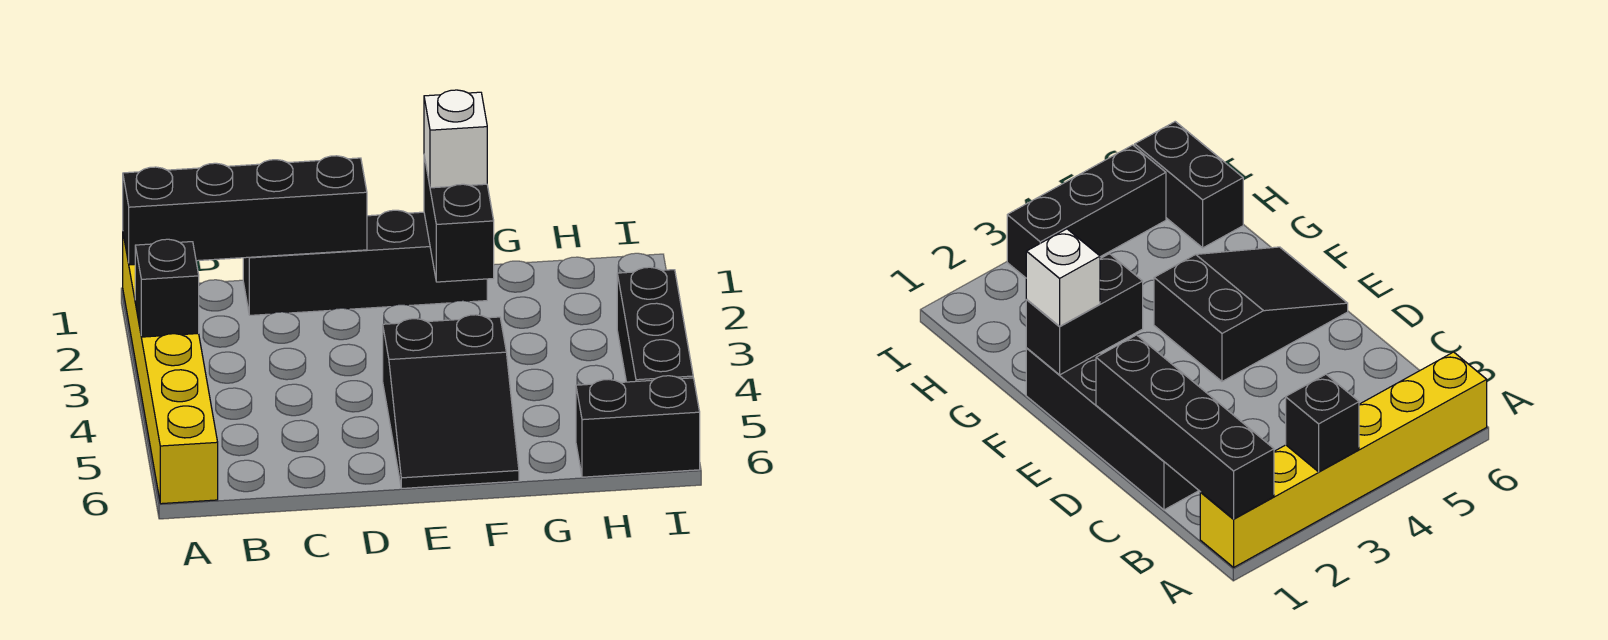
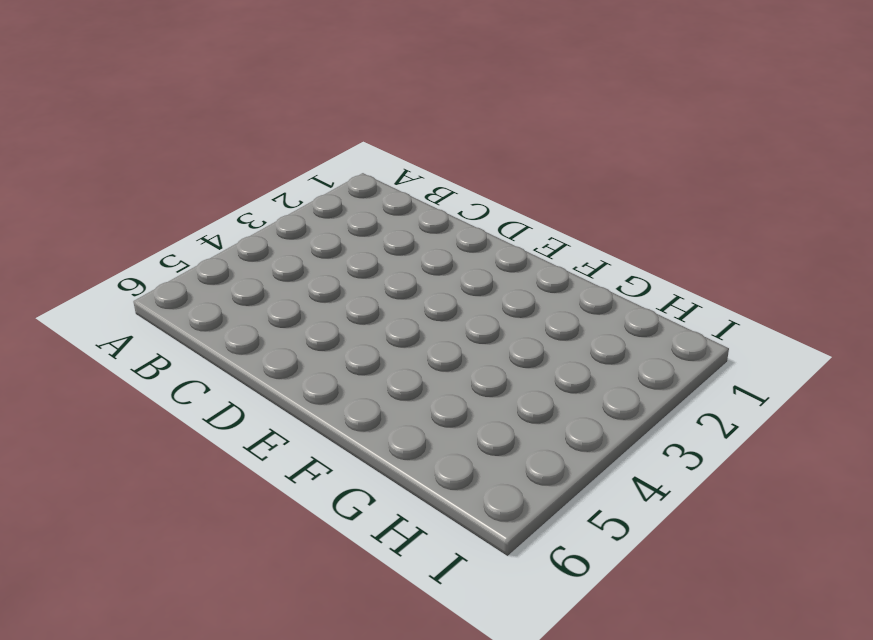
none -> yellow 1x6 brick [123,235,218,504]
none -> black 1x4 brick [243,210,487,315]

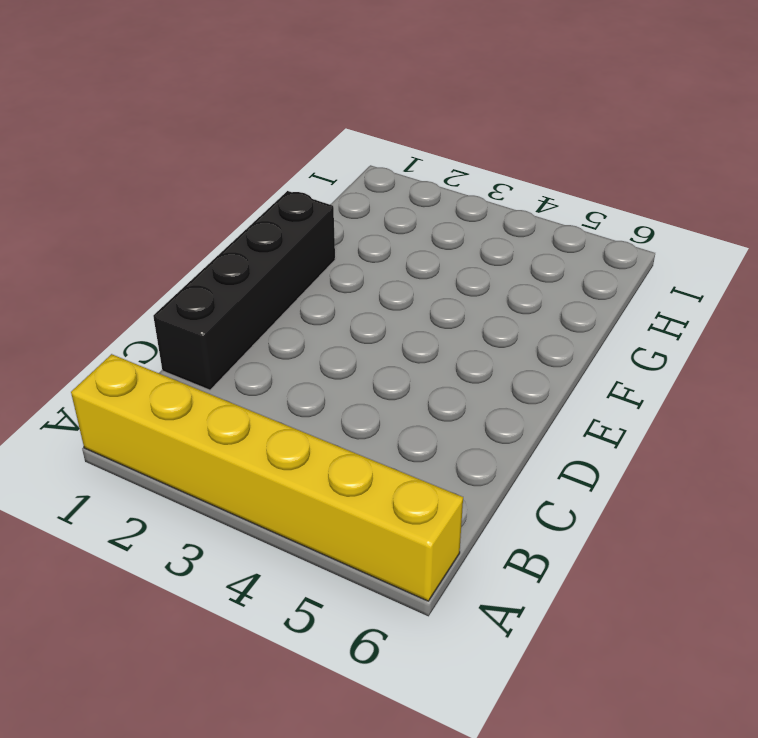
none -> black 2x3 slope [383,315,519,488]
none -> black 1x2 brick [576,376,700,477]

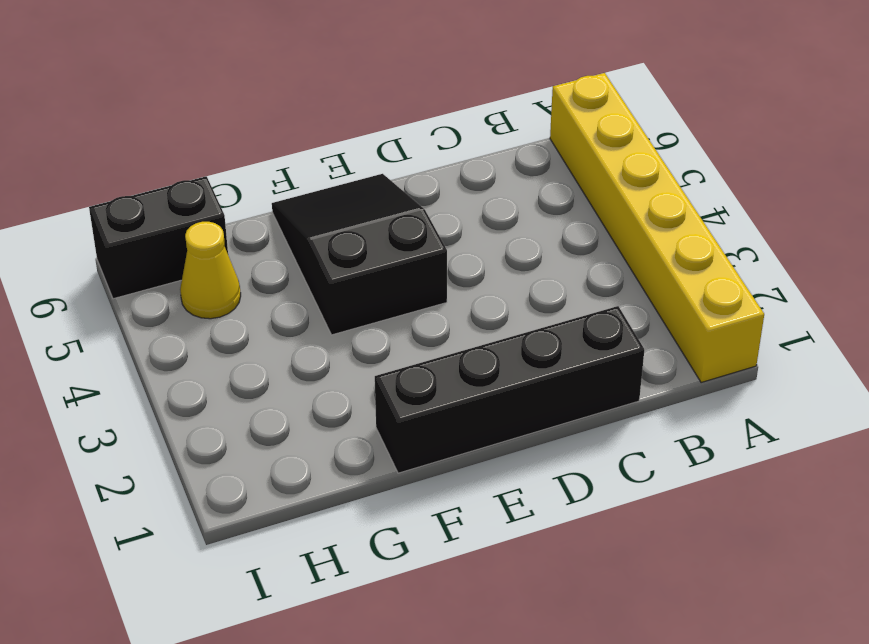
yellow 1x1 cone [180,222,241,319] -> none
none -> black 1x3 brick [617,267,693,382]
none -> black 1x4 brick [123,156,367,265]

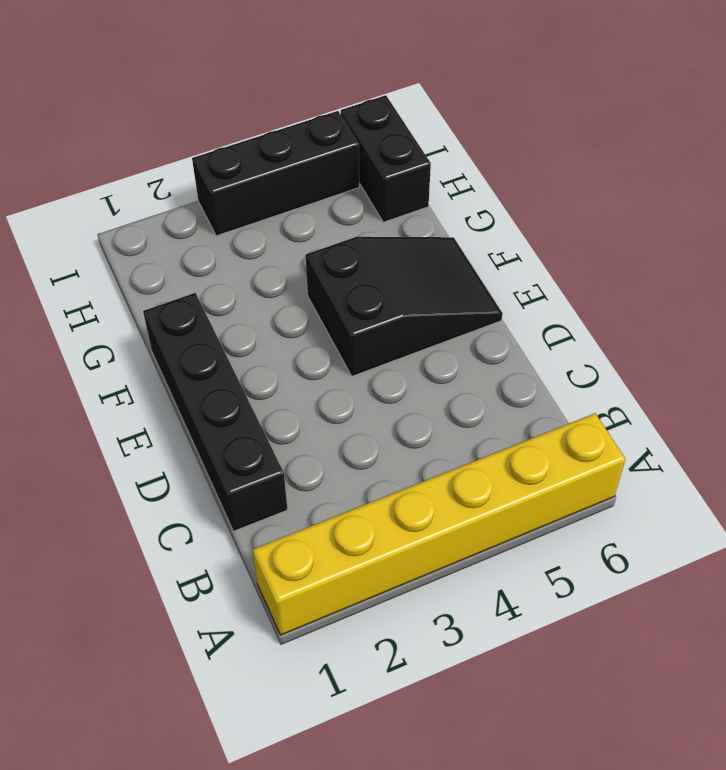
none -> black 1x4 brick [123,156,367,265]
none -> black 1x1 brick [135,239,199,337]

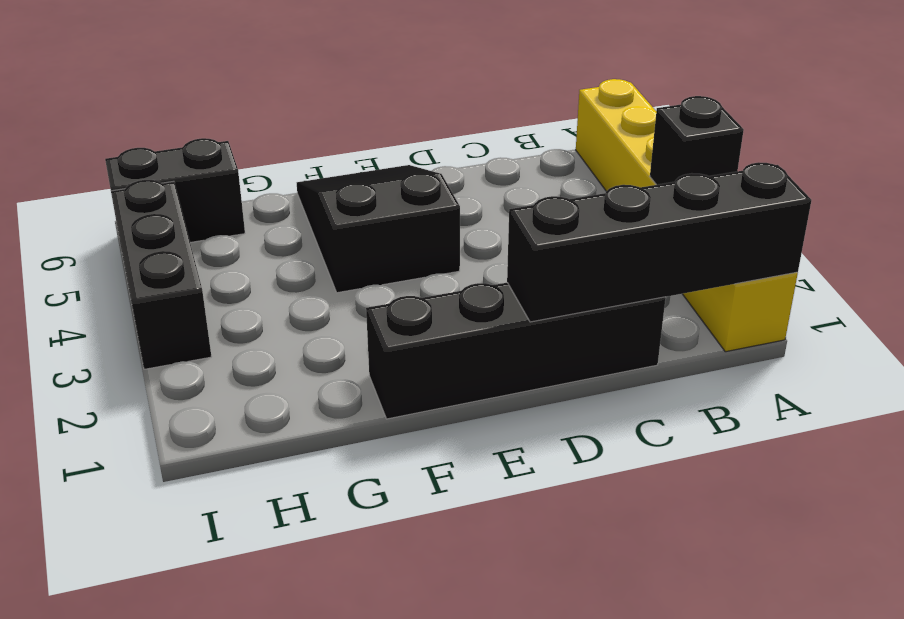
none -> black 1x2 brick [424,156,494,282]
none -> white 1x1 brick [424,90,487,188]

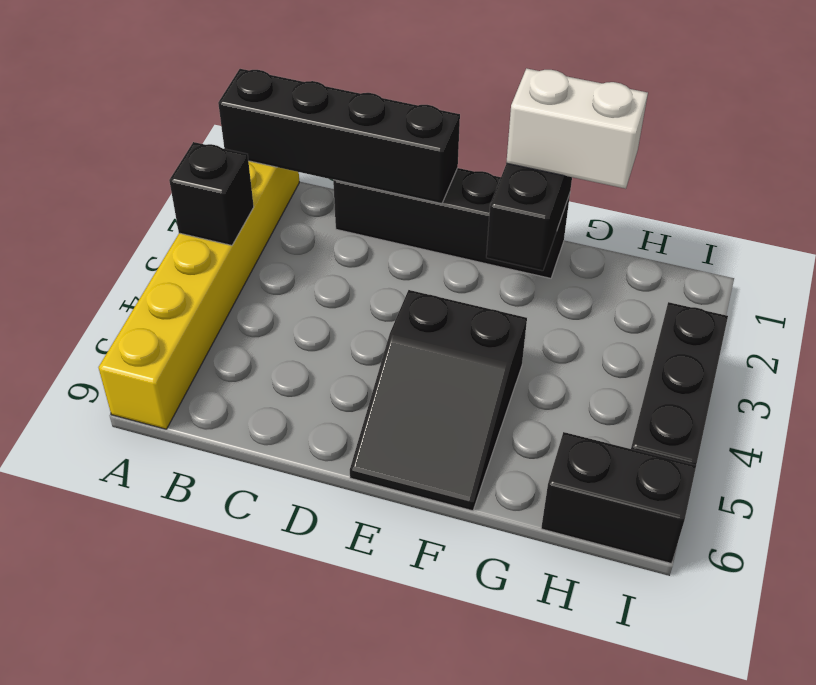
white 1x2 brick [506,68,648,189] -> white 1x1 brick [424,90,487,188]

